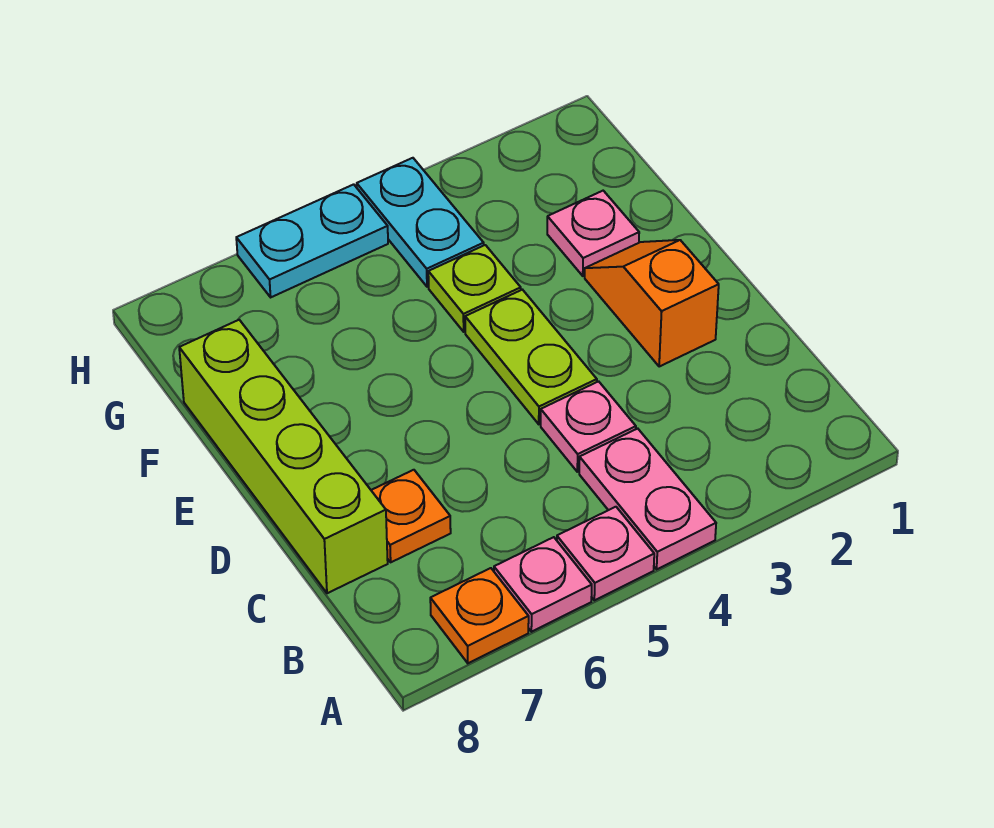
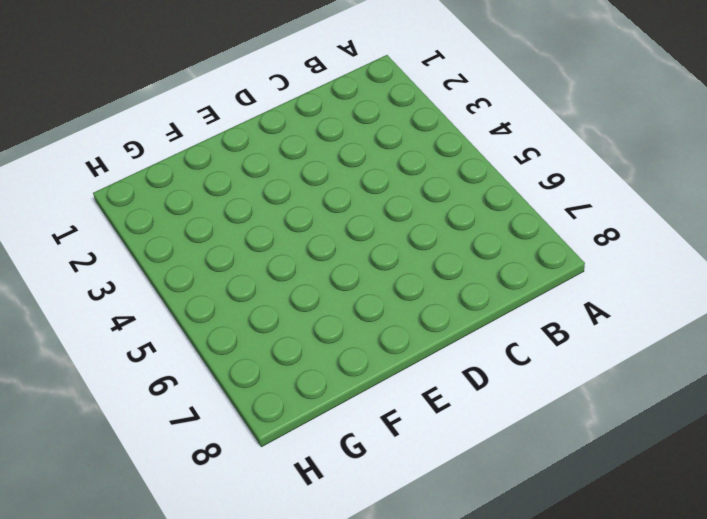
none -> pink 1x2 plate [579,429,716,569]
none -> pink 1x1 plate [557,507,654,600]
none -> pink 1x1 plate [494,537,592,632]

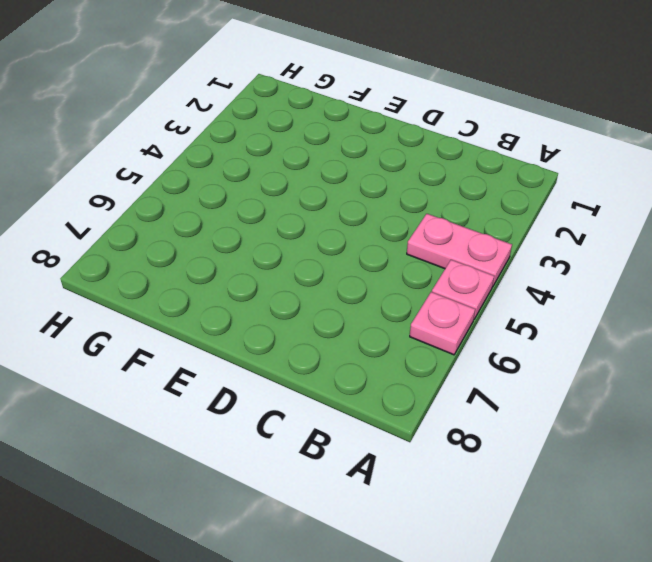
none -> orange 1x1 plate [430,568,529,663]
none -> pink 1x1 plate [541,381,636,472]
none -> orange 1x1 plate [371,470,451,562]

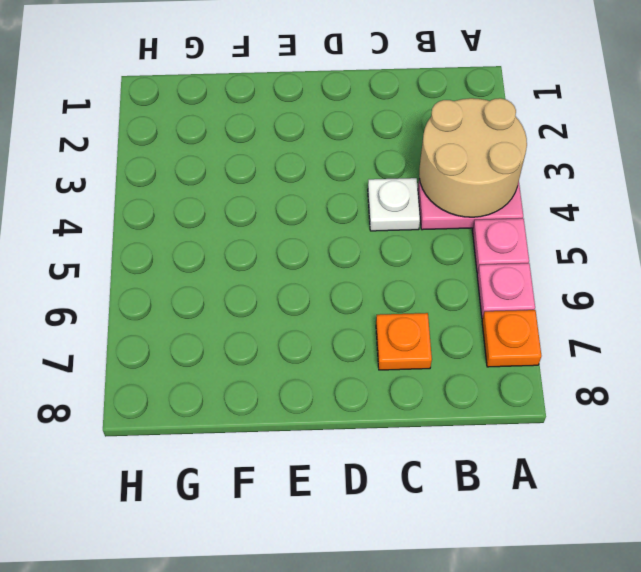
tan 2x2 round brick [419,98,527,217] -> none
white 1x1 plate [368,178,420,231] -> pink 1x1 plate [541,381,636,472]
none -> lime 1x4 brick [179,320,388,593]
none -> orange 1x2 slope [585,240,719,367]
none -> lime 1x2 plate [465,290,597,424]

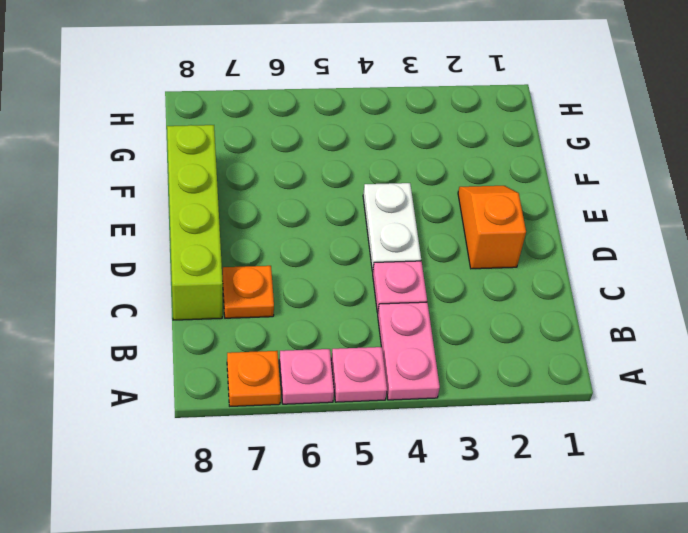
white 1x2 plate [363,183,421,272] -> lime 1x2 plate [465,290,597,424]
none -> pink 1x1 plate [547,191,639,276]
none -> lime 1x1 plate [428,245,521,332]
none -> cyan 1x2 plate [357,158,484,287]

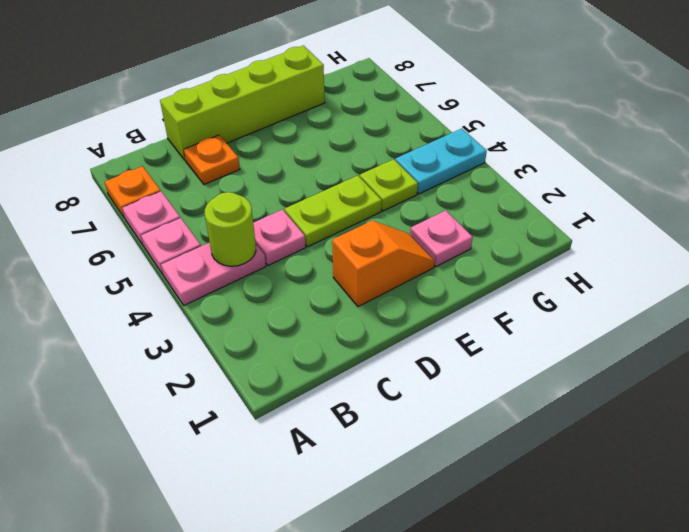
lime 1x1 round brick [205,192,256,266] -> none
none -> cyan 1x2 plate [236,184,388,297]

